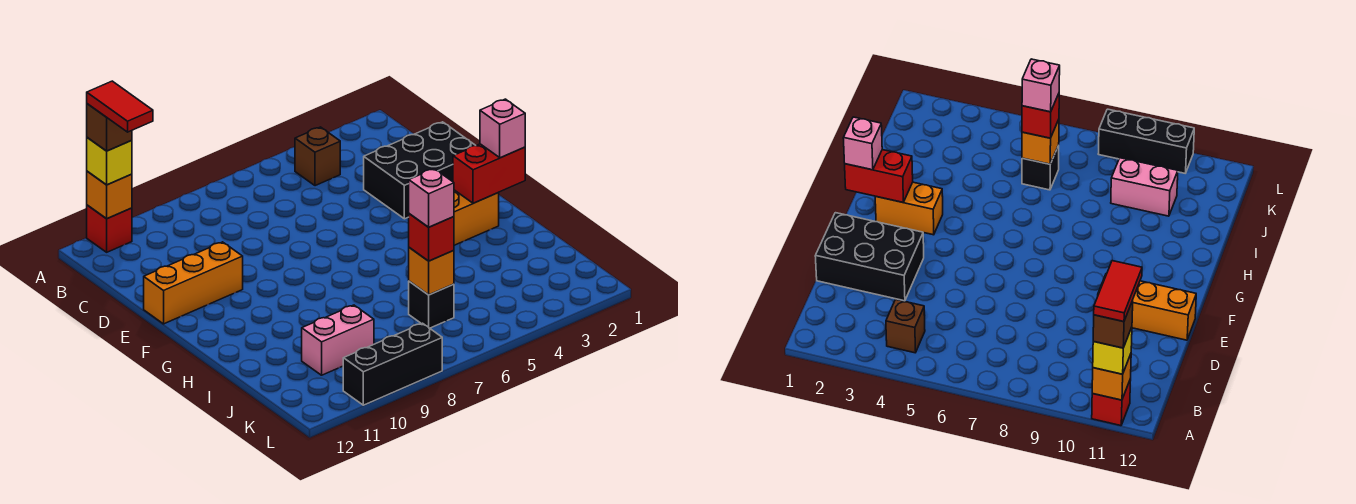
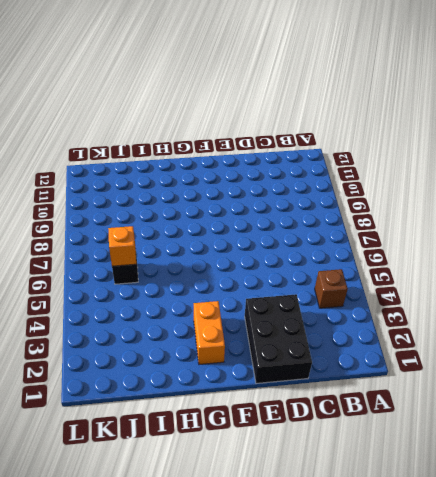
none -> red 1x1 brick [87,205,132,252]
none -> orange 1x3 brick [144,242,243,324]
none -> pink 1x2 brick [302,305,374,375]

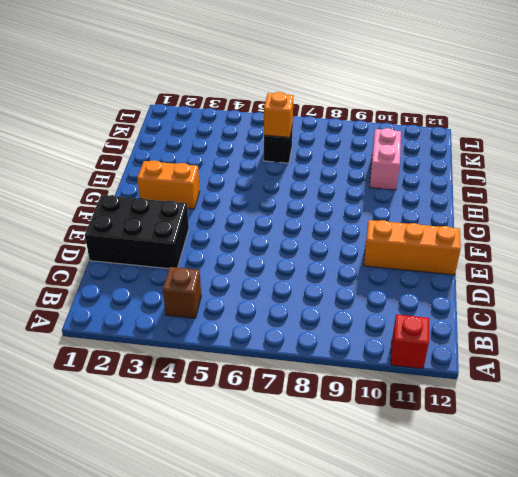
pink 1x2 brick [370,128,401,190] -> pink 1x2 brick turned to [302,305,374,375]
none -> black 1x3 brick [343,323,442,405]
none -> orange 1x1 brick [87,171,132,219]
none -> red 1x2 brick [453,144,525,203]

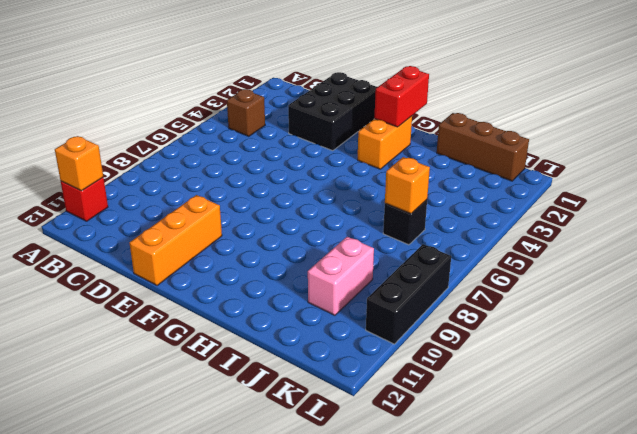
brown 1x3 brick [437,113,529,181] -> none
none -> yellow 1x1 brick [87,138,132,185]
none -> pink 1x1 brick [480,99,525,158]
none -> red 1x1 brick [409,214,454,261]

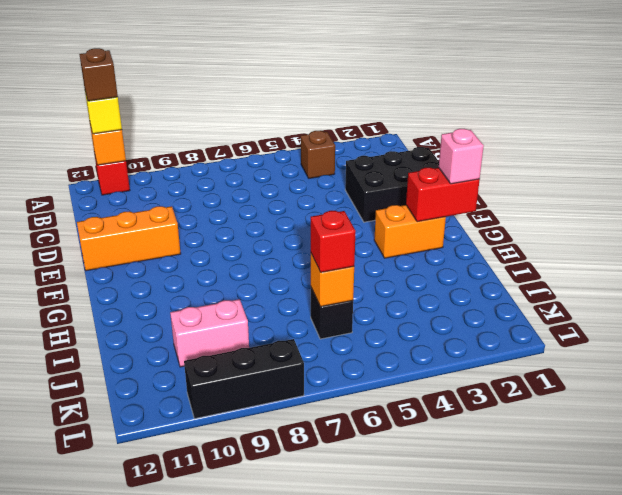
none -> pink 1x1 brick [409,169,454,227]
none -> red 1x2 tile [87,81,153,132]

